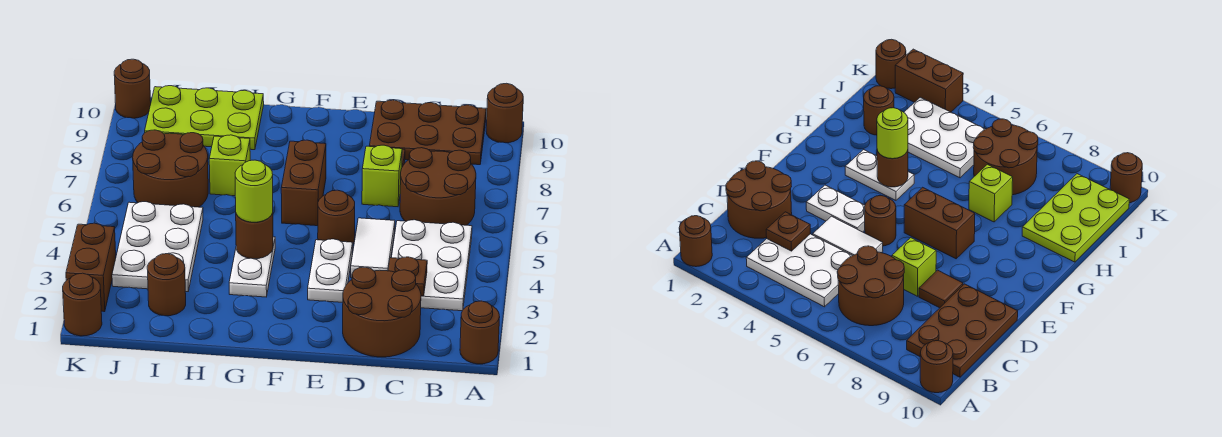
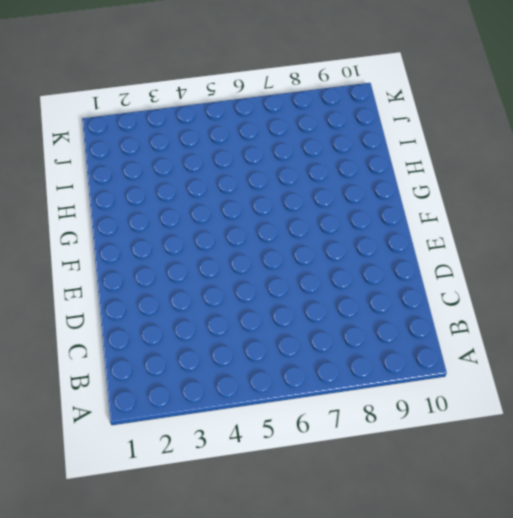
none -> brown 1x1 round brick [460,301,500,364]
none -> brown 1x1 round brick [486,83,523,143]
none -> white 2x3 plate [391,220,472,311]

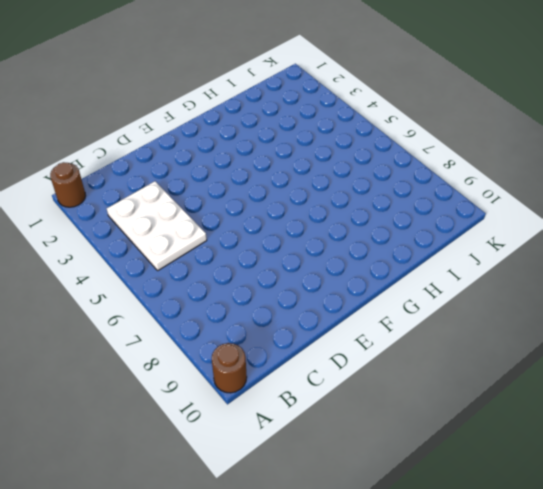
none -> brown 2x2 round brick [400,148,476,225]
none -> brown 2x3 plate [369,100,486,165]
none -> brown 2x2 round brick [343,267,421,357]

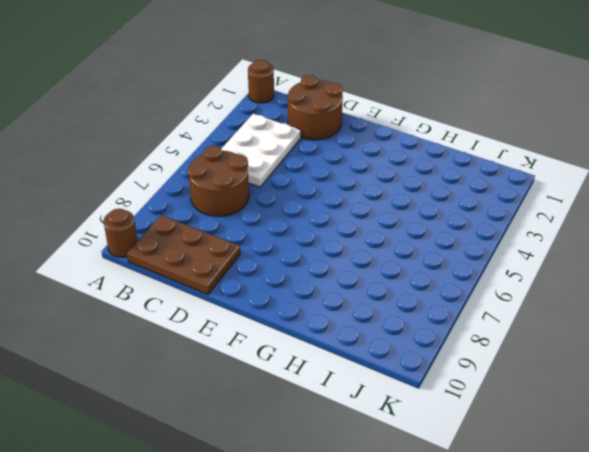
none -> white 1x2 tile [351,218,395,278]
none -> lime 1x1 brick [362,145,402,207]
none -> brown 1x1 tile [919,270,963,308]

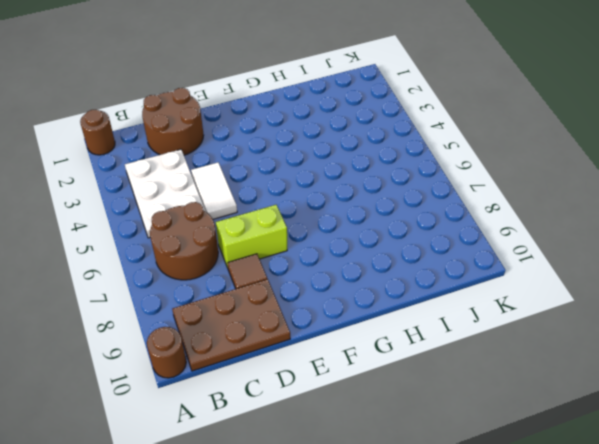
lime 1x2 brick [216,205,287,268] -> lime 1x1 brick [362,145,402,207]
none -> white 1x2 plate [308,239,353,302]
none -> brown 1x1 round brick [318,190,355,243]
none -> brown 1x2 brick [281,140,326,226]

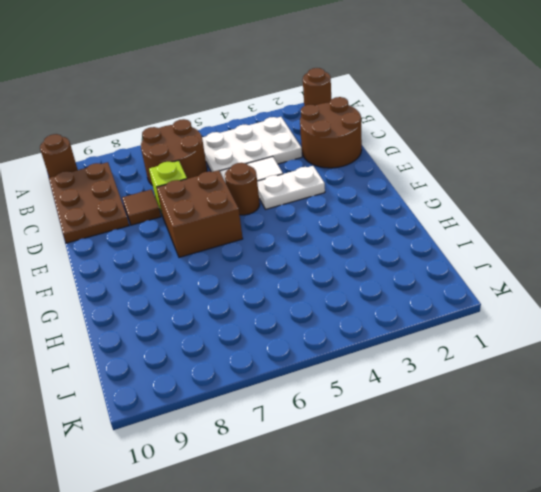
brown 2x2 brick [156,170,243,257] -> brown 1x2 brick [281,140,326,226]
none -> white 1x2 plate [229,237,275,297]
none -> lime 1x1 brick [209,135,250,196]
none -> lime 2x3 plate [145,86,264,150]

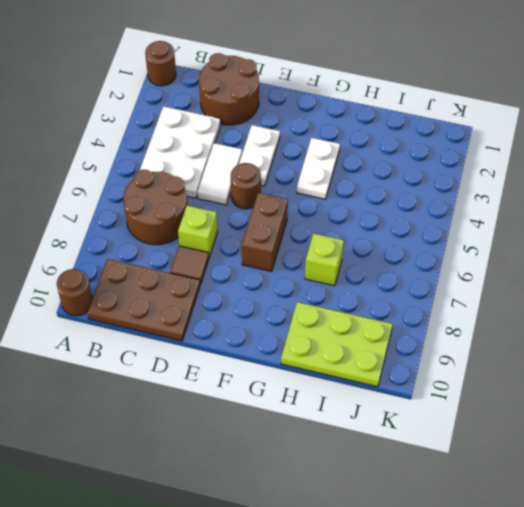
none -> brown 1x1 round brick [147,254,186,316]
none -> white 2x3 plate [112,202,203,292]
none -> brown 2x2 round brick [133,130,208,207]

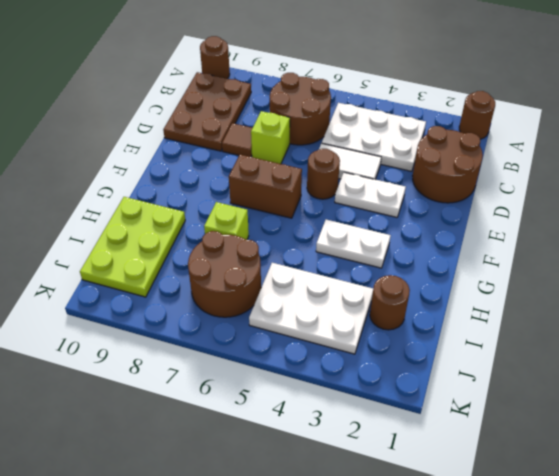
none -> brown 1x1 round brick [63,273,102,336]
none -> brown 1x2 brick [66,223,116,312]
none -> brown 1x1 round brick [114,59,151,118]

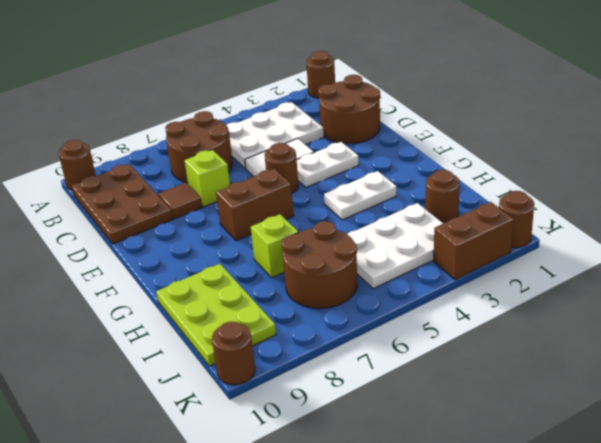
none -> brown 1x1 plate [388,257,427,296]
none -> brown 1x1 round brick [236,213,273,259]
none -> lime 1x1 round brick [235,160,273,222]

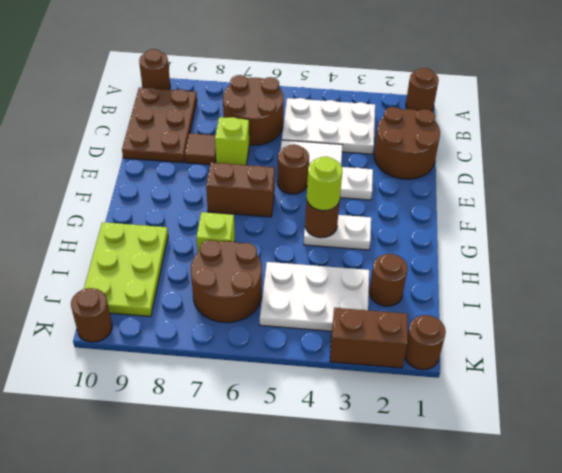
none -> brown 1x1 plate [388,257,427,296]

